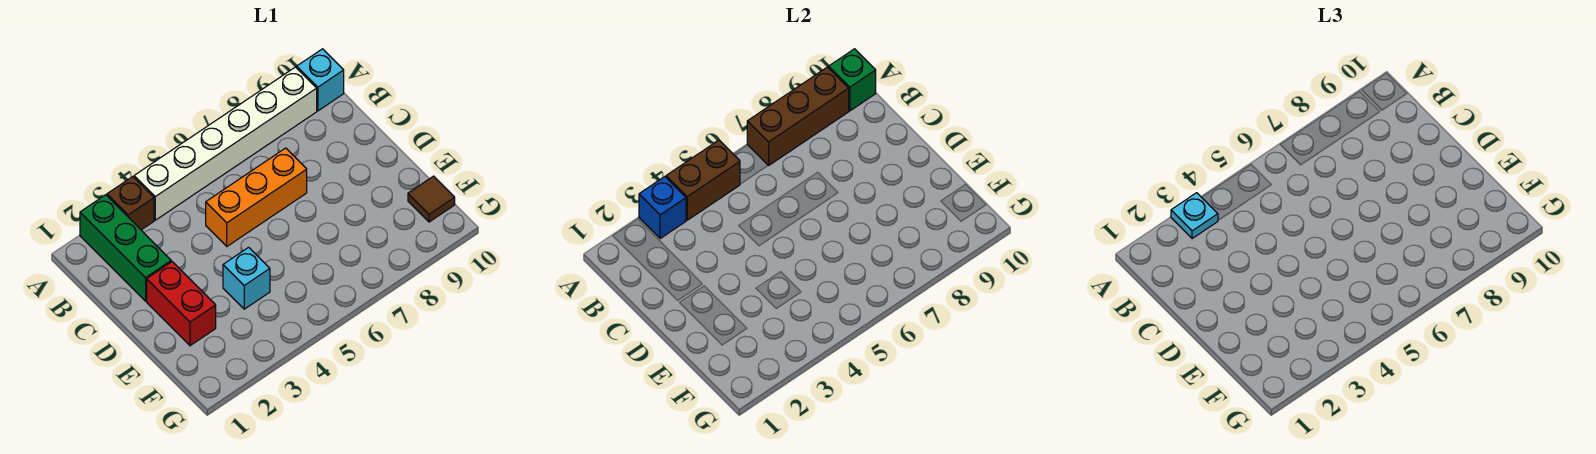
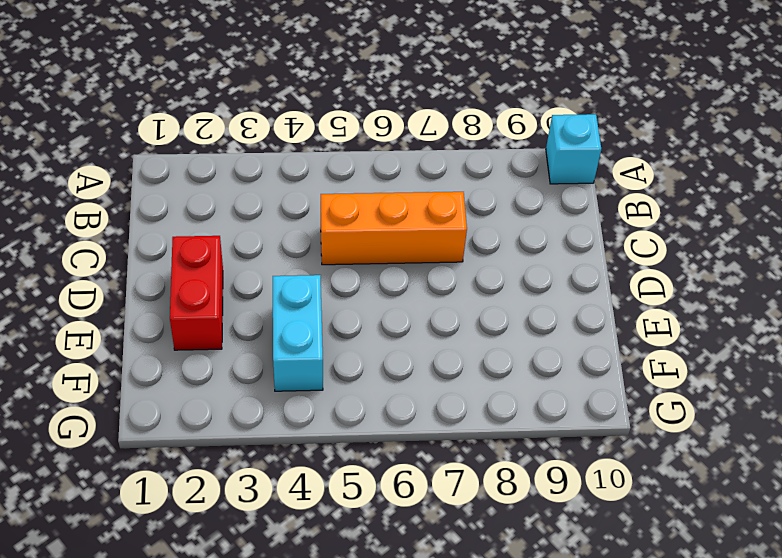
cyan 1x2 brick [273,275,323,391] -> cyan 1x1 brick [223,247,270,309]
none -> green 1x3 brick [80,195,171,301]
none -> brown 1x1 brick [107,177,154,230]
none -> white 1x6 brick [134,67,317,220]

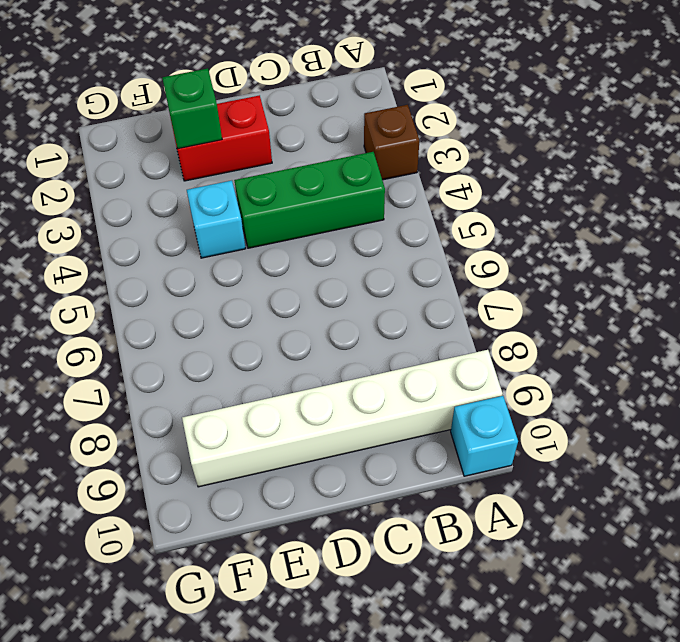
white 1x6 brick [182,350,503,487] -> white 1x6 brick turned to [134,67,317,220]
green 1x3 brick [234,152,385,248] -> green 1x3 brick moved to [80,195,171,301]
green 1x1 brick [162,68,222,149] -> green 1x1 brick moved to [829,49,876,111]
none -> orange 1x3 brick [206,148,307,246]
none -> brown 1x1 tile [408,176,455,222]
none -> blue 1x1 brick [639,177,686,239]

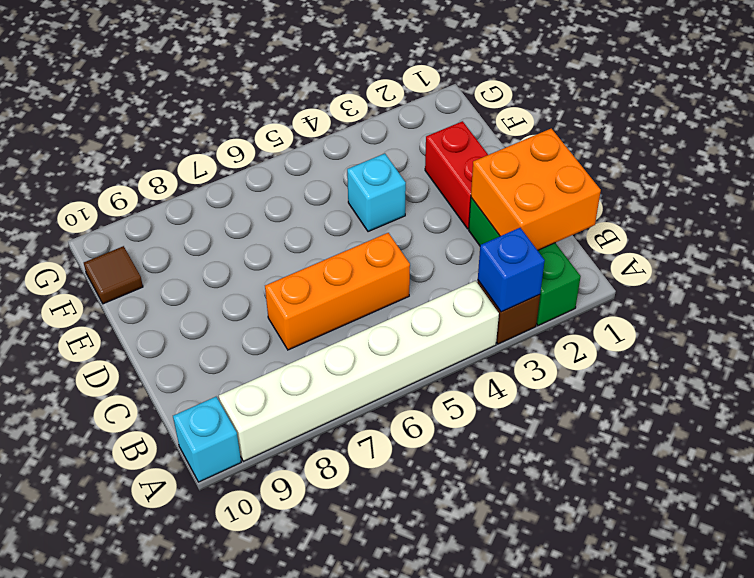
orange 2x2 brick [471,128,601,250] -> none
none -> brown 1x2 brick [666,140,740,220]
none -> brown 1x3 brick [747,67,849,166]
none -> green 1x1 brick [829,49,876,111]

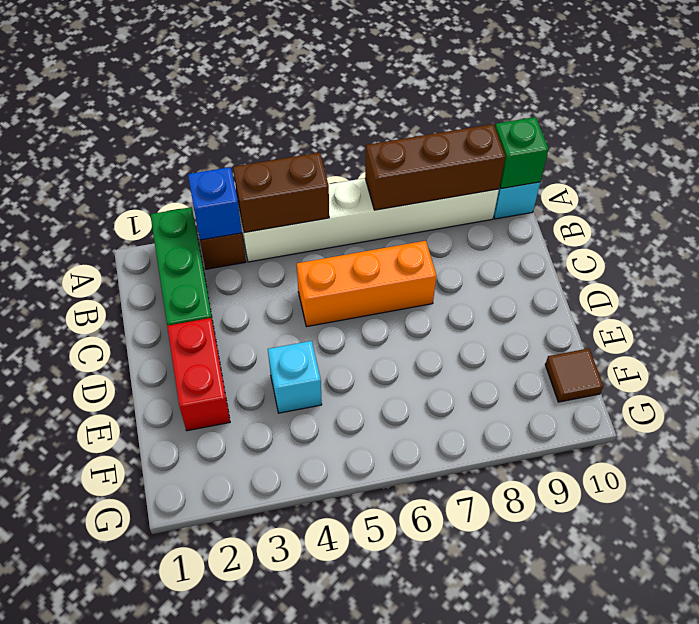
none -> cyan 1x1 plate [1171,193,1218,239]

